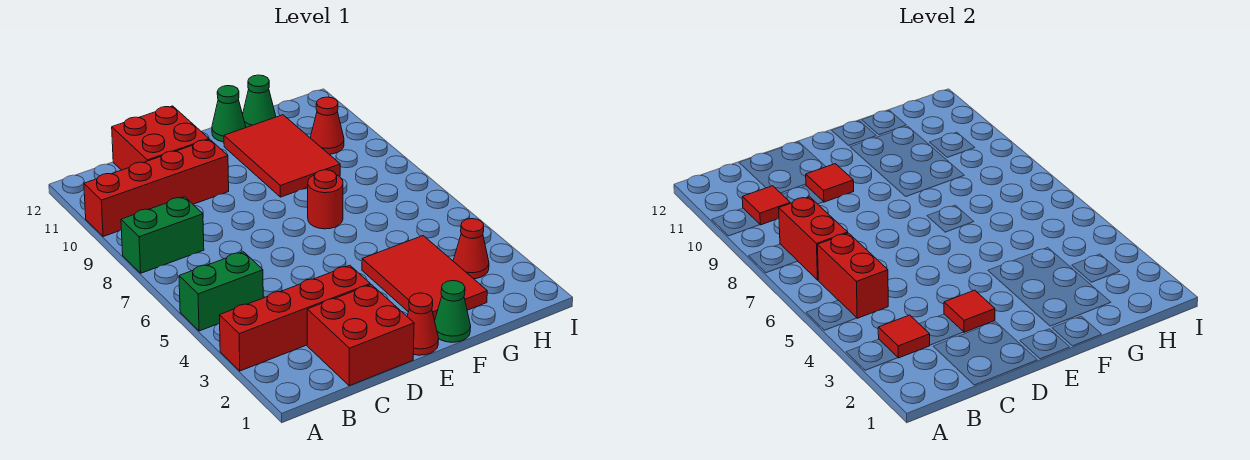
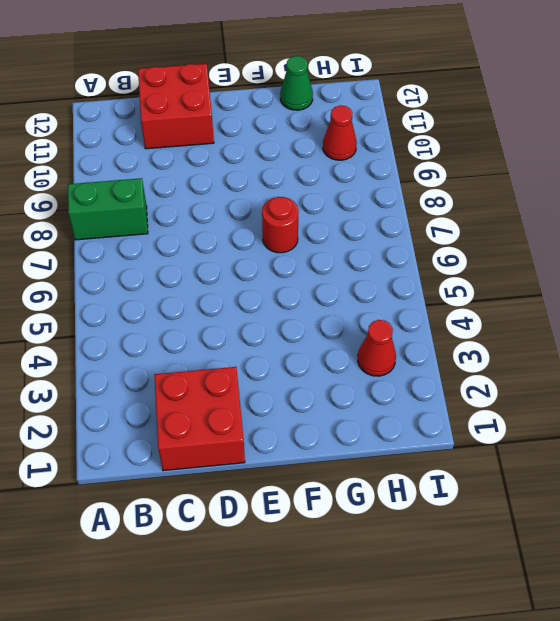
none -> red 1x4 brick [219,265,370,371]
none -> green 1x2 brick [179,252,263,331]
none -> red 1x4 brick [84,139,229,237]

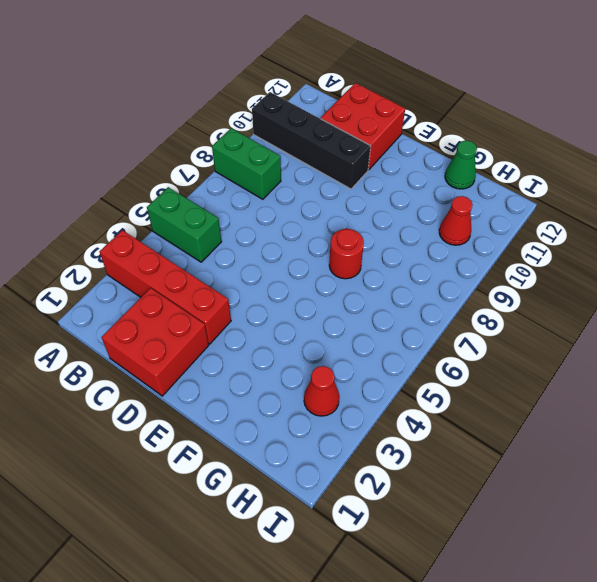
black 1x4 brick [252,92,371,189] -> red 1x4 brick [84,139,229,237]
none -> red 1x1 cone [407,293,439,355]
none -> green 1x1 cone [435,281,471,342]
none -> red 2x3 tile [362,236,487,320]

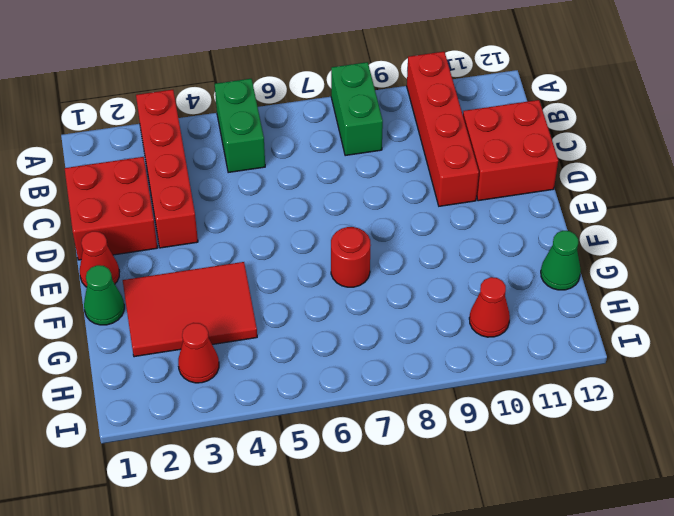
none -> red 2x3 tile [224,115,340,197]
none -> green 1x1 cone [212,86,246,142]
none -> red 1x1 tile [878,315,930,358]

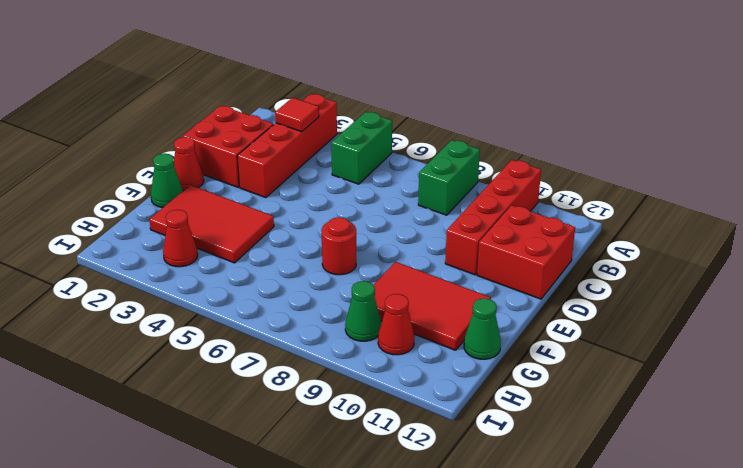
green 1x1 cone [345,281,381,341] -> green 1x1 cone moved to [212,86,246,142]
none -> red 1x2 brick [817,233,888,318]
none -> red 1x2 brick [779,197,848,280]
none -> red 1x1 tile [742,186,790,225]

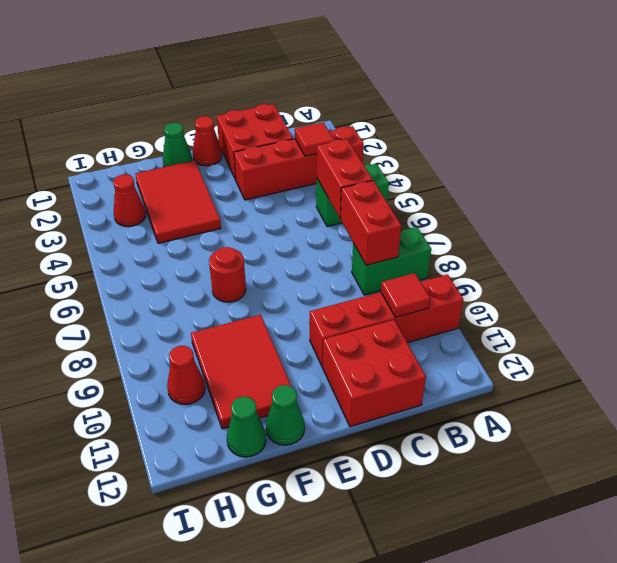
none -> red 1x1 tile [944,290,995,332]
none -> red 1x1 tile [806,164,854,202]

